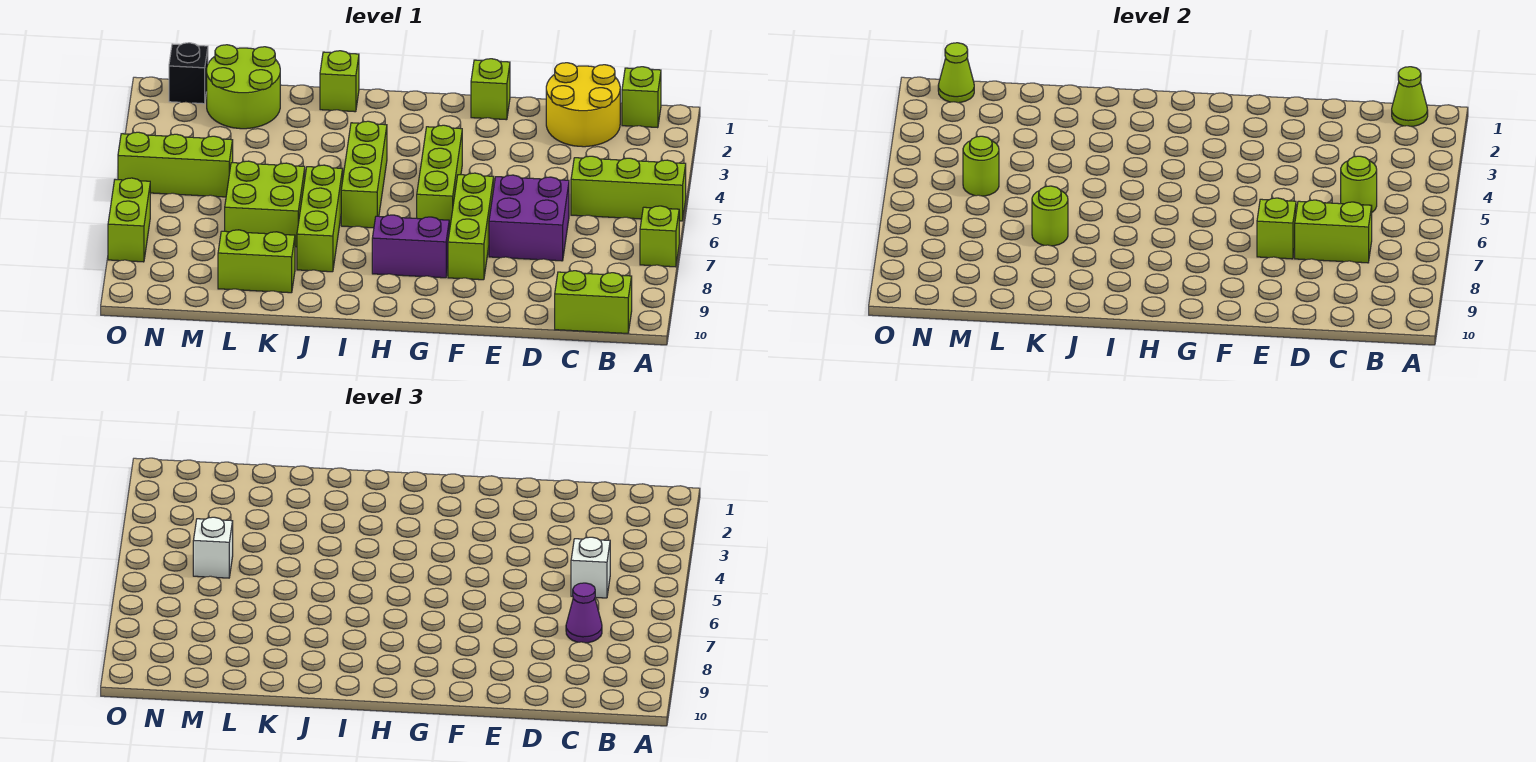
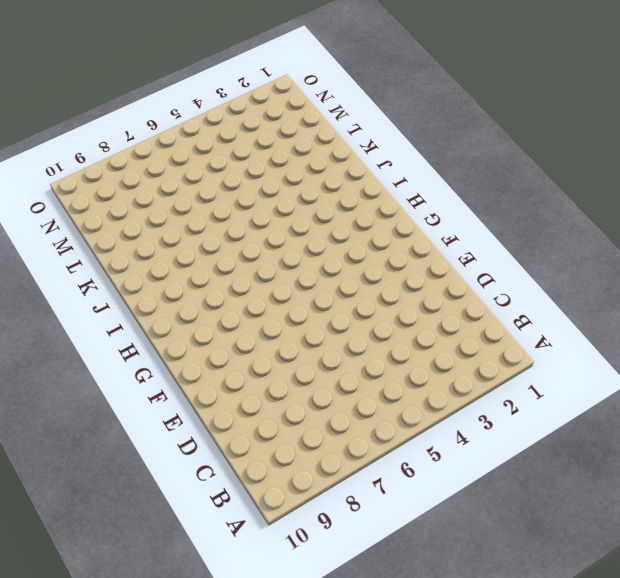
none -> lime 1x3 brick [571,156,686,221]
none -> lime 1x1 brick [640,206,679,267]
none -> lime 1x1 brick [622,67,661,128]

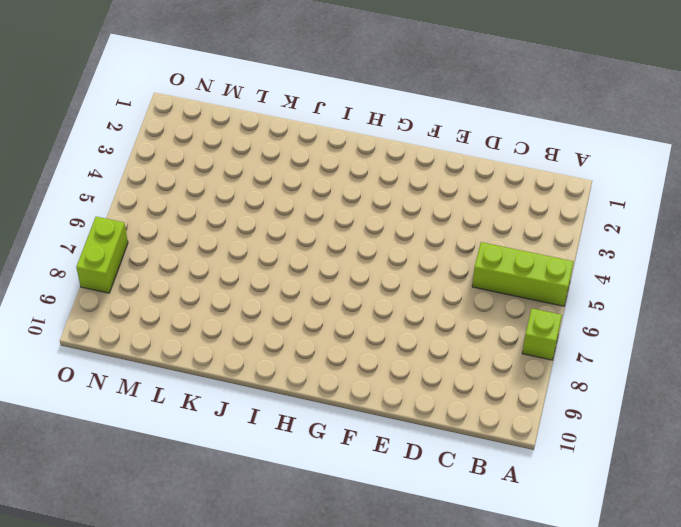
none -> lime 1x1 brick [622,67,661,128]
none -> lime 1x2 brick [555,271,632,333]
none -> yellow 2x2 round brick [546,63,620,147]

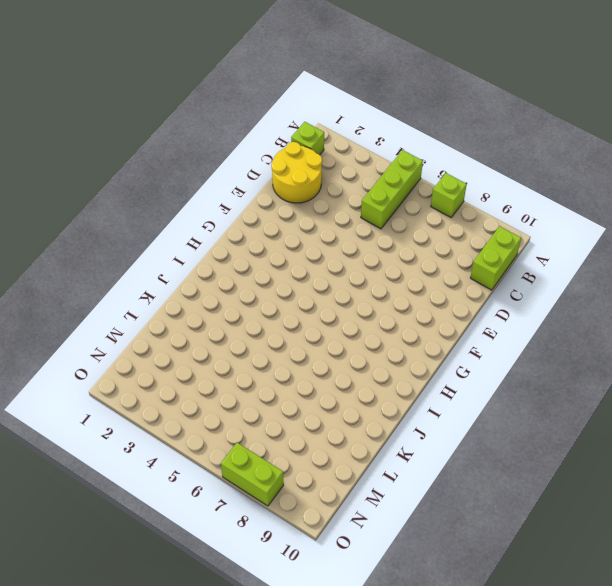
none -> purple 2x2 brick [489,175,569,261]
none -> lime 1x1 brick [471,59,510,120]
none -> lime 1x3 brick [448,173,494,280]

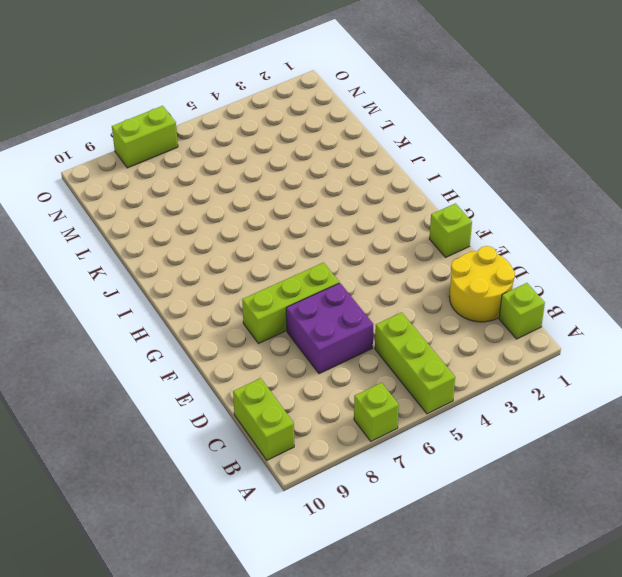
none -> lime 1x3 brick [417,125,462,231]
none -> purple 1x2 brick [372,215,449,278]
none -> lime 1x3 brick [341,121,387,228]

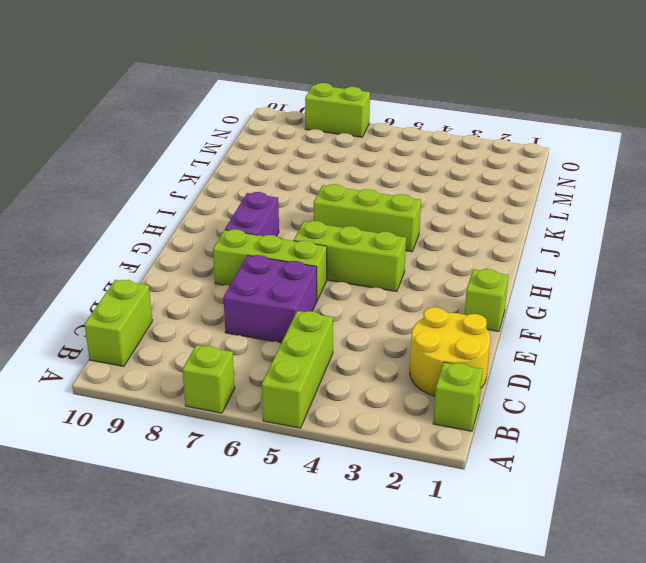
none -> lime 1x1 brick [320,51,359,112]
none -> lime 1x3 brick [297,165,343,272]
none -> lime 2x2 brick [225,161,305,247]

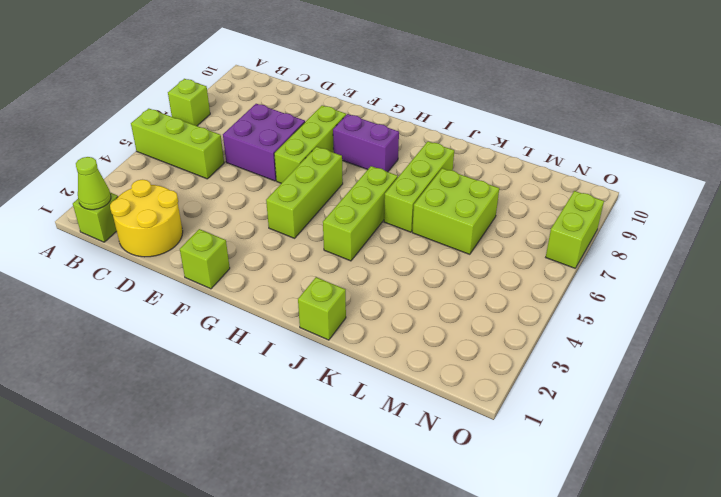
none -> lime 1x2 brick [555,271,632,333]
none -> lime 1x2 brick [218,230,295,293]
none -> lime 2x2 round brick [207,45,280,129]

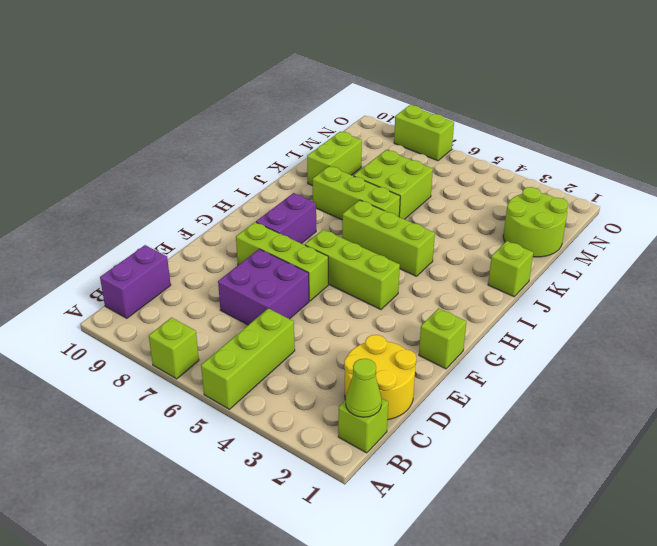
purple 1x2 brick [100,245,171,318] -> lime 1x2 brick [555,271,632,333]
none -> lime 1x3 brick [118,132,233,197]
none -> black 1x1 brick [169,43,208,104]
none -> lime 1x1 round brick [1341,156,1377,212]

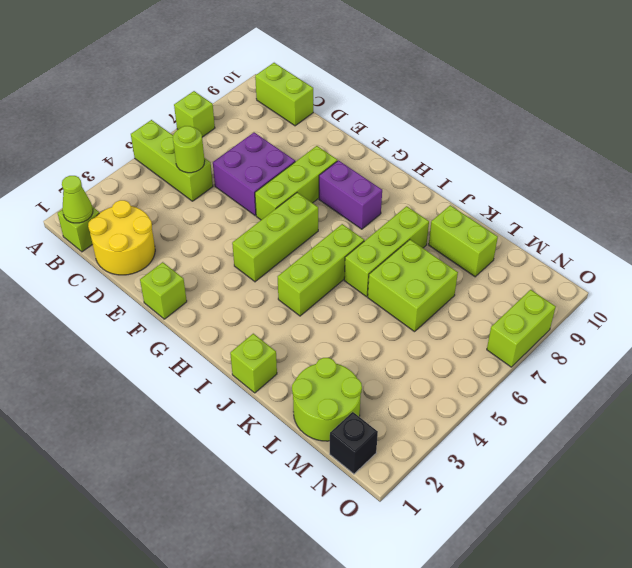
none -> lime 1x3 brick [118,132,233,197]
none -> lime 1x2 brick [1295,200,1372,263]
none -> lime 1x1 brick [1257,198,1296,259]

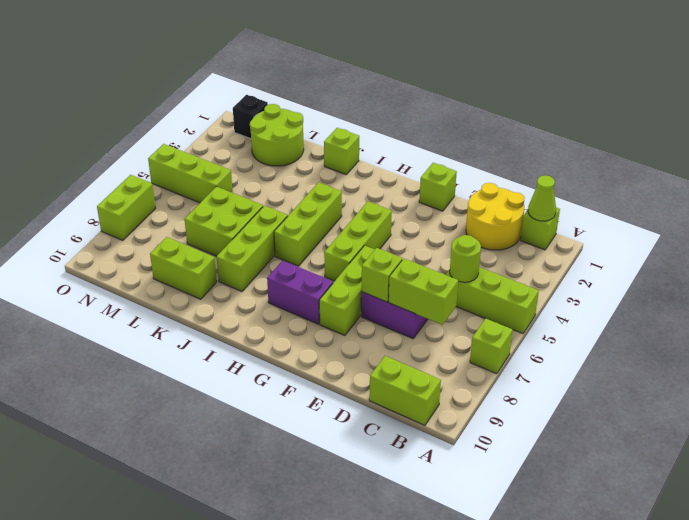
none -> lime 1x1 round brick [1032,186,1068,246]
none -> lime 1x1 round brick [963,136,999,196]
none -> lime 1x1 cone [938,43,974,103]

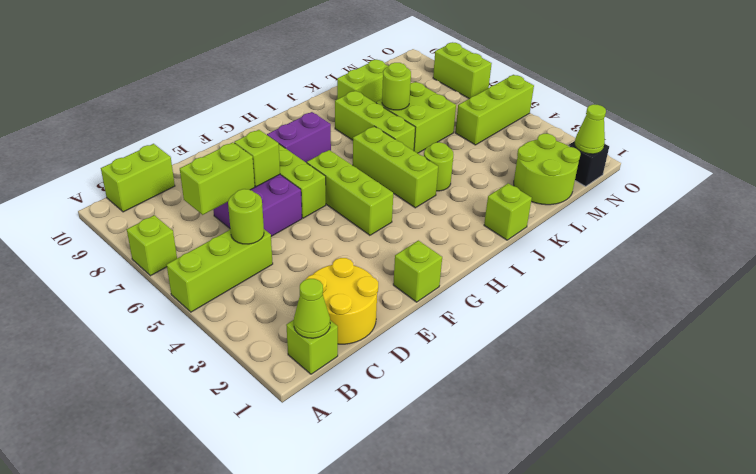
lime 1x1 round brick [424,142,453,191] -> lime 1x1 round brick moved to [963,136,999,196]
none -> white 1x1 brick [571,537,610,598]
none -> purple 1x1 cone [566,583,602,643]
none -> white 1x1 brick [193,517,233,578]

